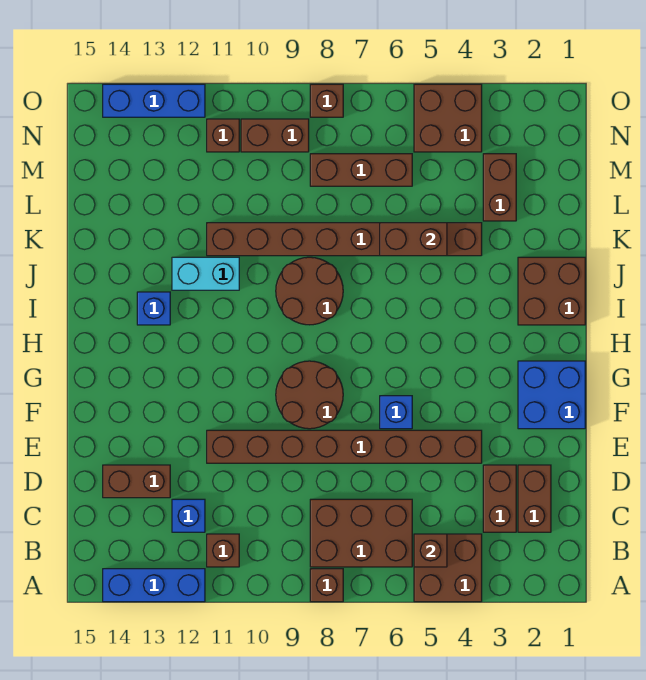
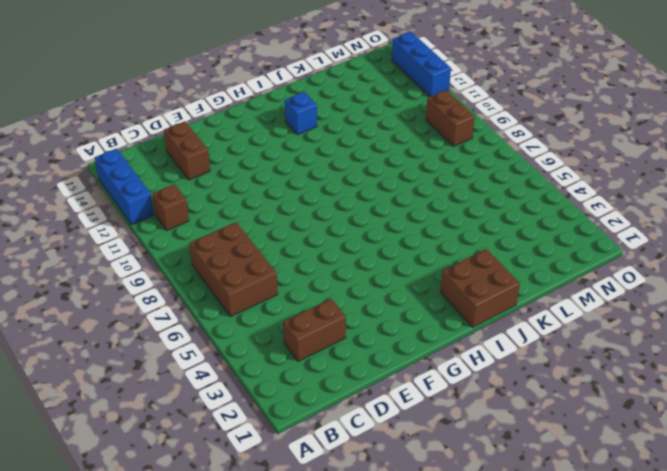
none -> brown 2x2 brick [414,534,482,602]
none -> brown 1x1 brick [310,569,343,602]
none -> brown 1x2 brick [518,465,551,532]

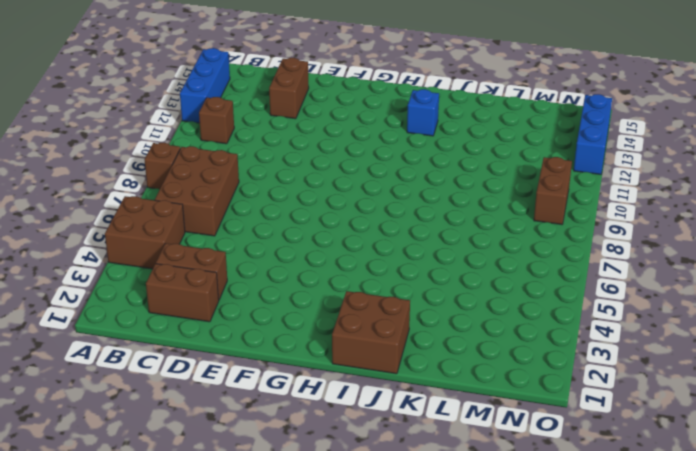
none -> blue 1x1 brick [172,499,205,532]
none -> brown 1x8 brick [207,430,482,463]
none -> blue 2x2 brick [518,361,585,429]

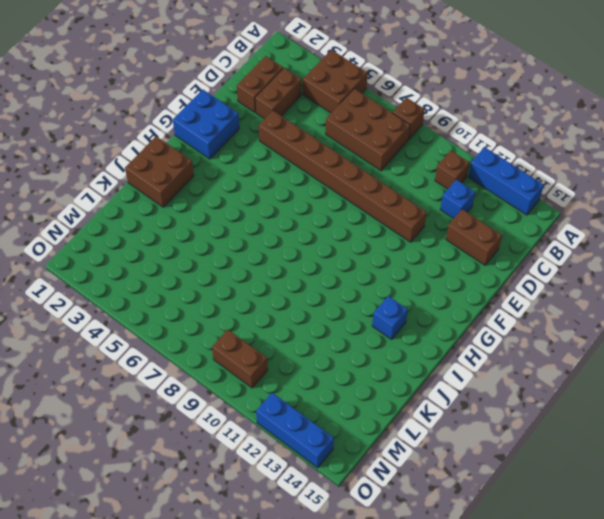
none -> blue 1x1 brick [380,396,412,429]
none -> brown 2x2 round brick [276,361,343,429]
none -> brown 2x2 round brick [276,257,343,325]

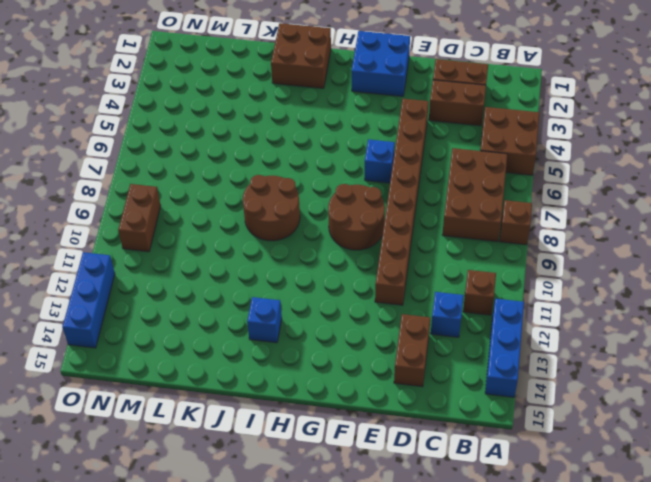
none -> cyan 1x2 brick [172,257,239,290]
none -> brown 1x8 brick [207,223,482,256]
none -> brown 1x2 brick [483,154,516,221]

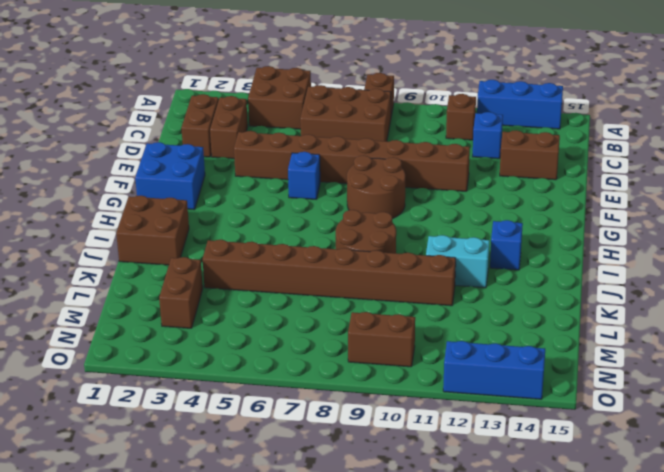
none -> brown 1x3 brick [310,154,412,186]
none -> brown 2x2 brick [414,84,482,152]
none -> brown 1x1 brick [207,119,239,152]

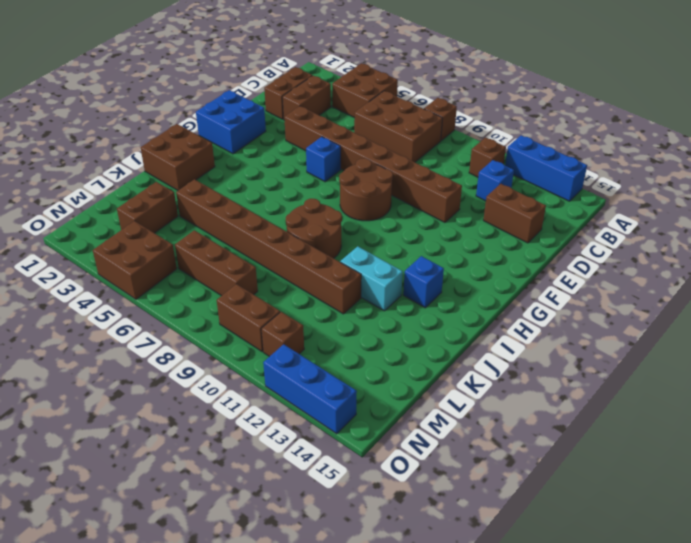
none -> brown 1x1 brick [310,84,343,117]
none -> brown 1x1 brick [414,534,447,567]
none -> brown 1x2 brick [380,223,447,256]

